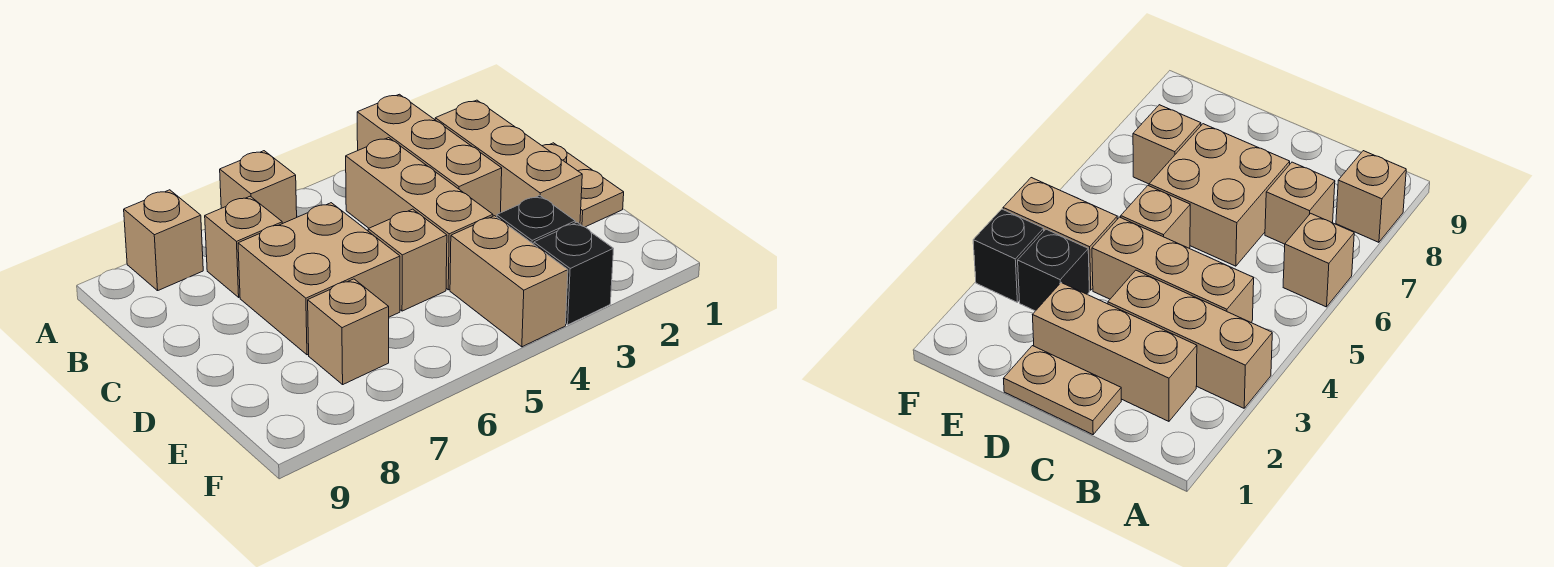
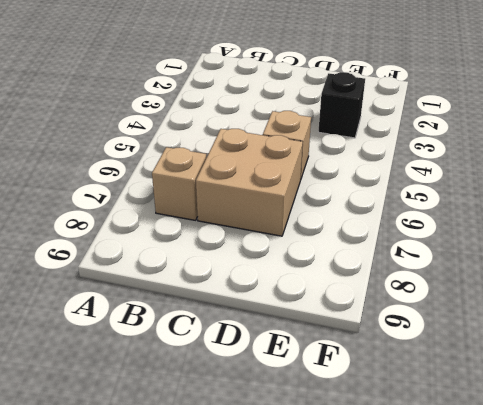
none -> tan 1x3 brick [357,94,502,217]
none -> tan 1x1 brick [220,151,297,224]
none -> tan 1x1 brick [124,190,203,291]

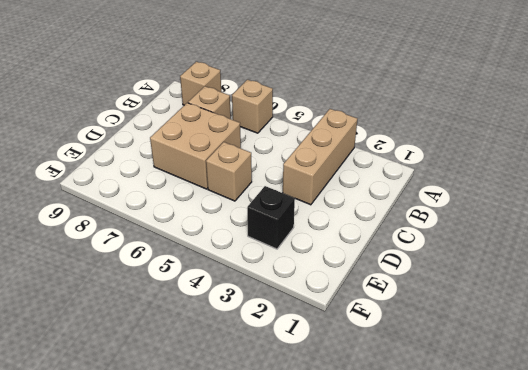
none -> tan 1x3 brick [435,100,582,224]
none -> tan 1x3 brick [346,138,493,290]
none -> tan 1x2 plate [543,143,624,227]

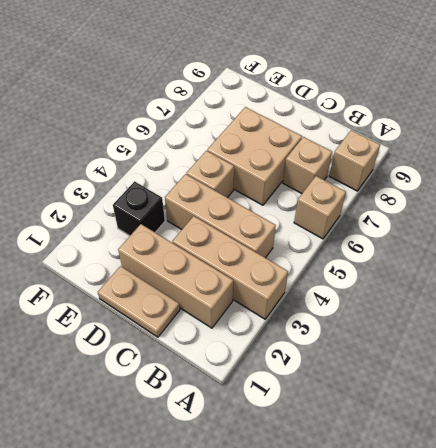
none -> tan 1x2 brick [450,216,568,347]
none -> tan 1x1 brick [308,279,389,384]
none -> black 1x1 brick [534,222,613,325]

